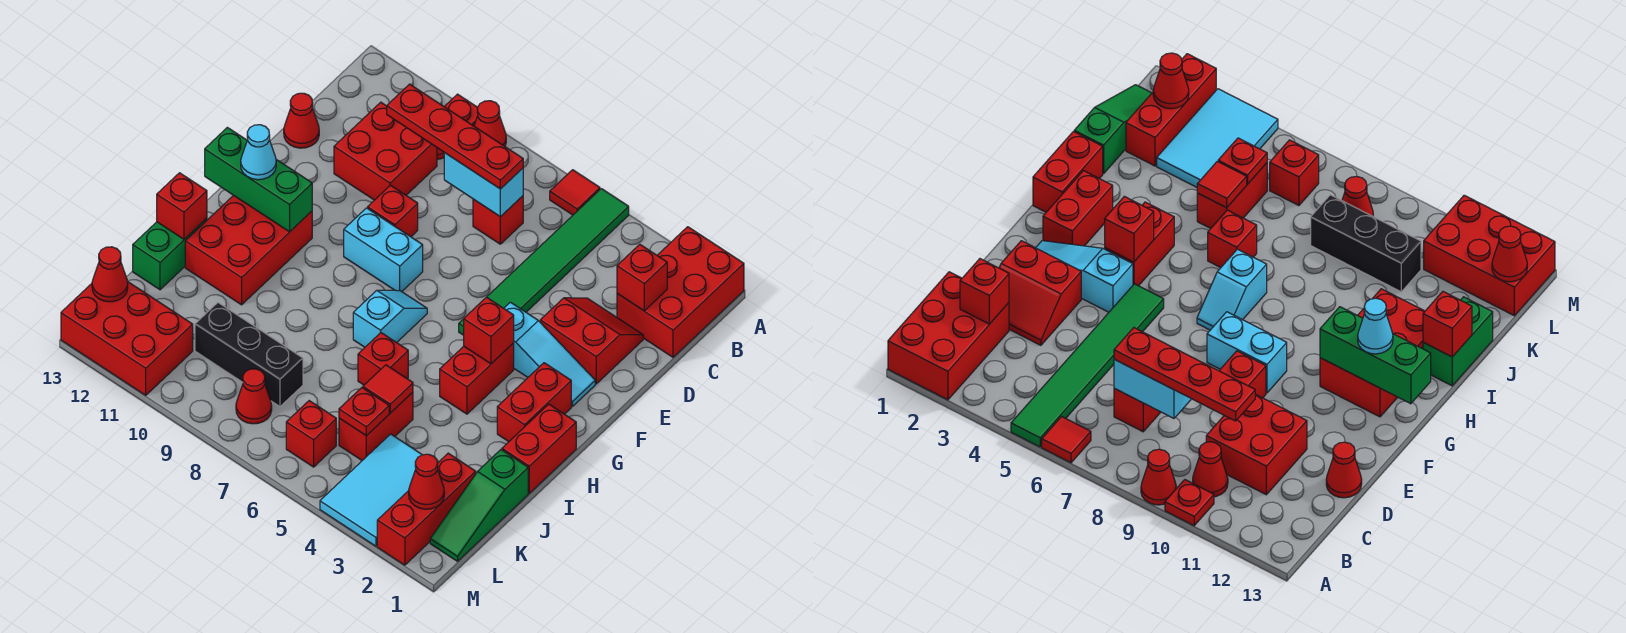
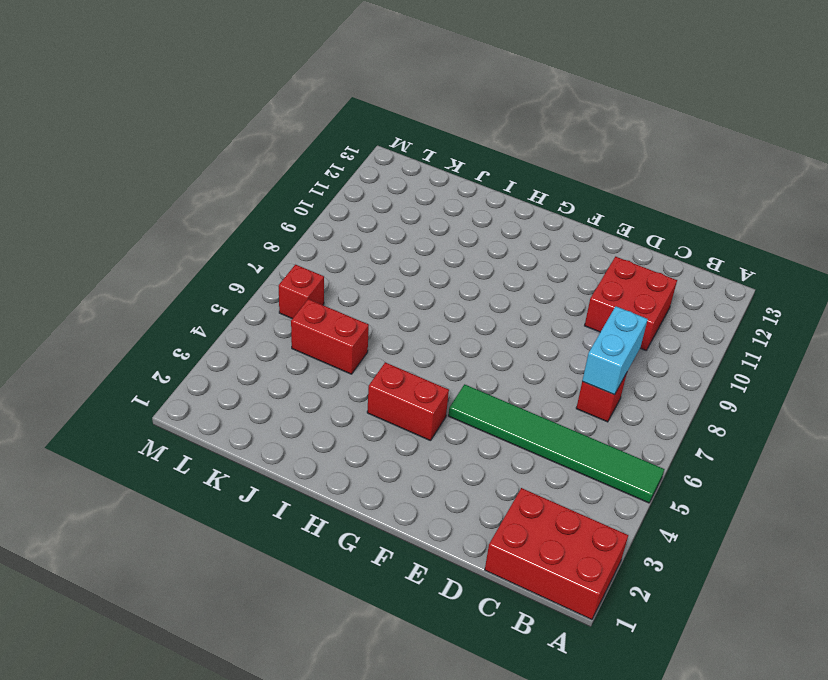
none -> red 1x1 tile [550,170,600,215]
none -> red 1x1 cone [474,101,506,146]
none -> red 1x1 plate [444,94,478,126]
none -> red 1x1 cone [1193,442,1228,497]

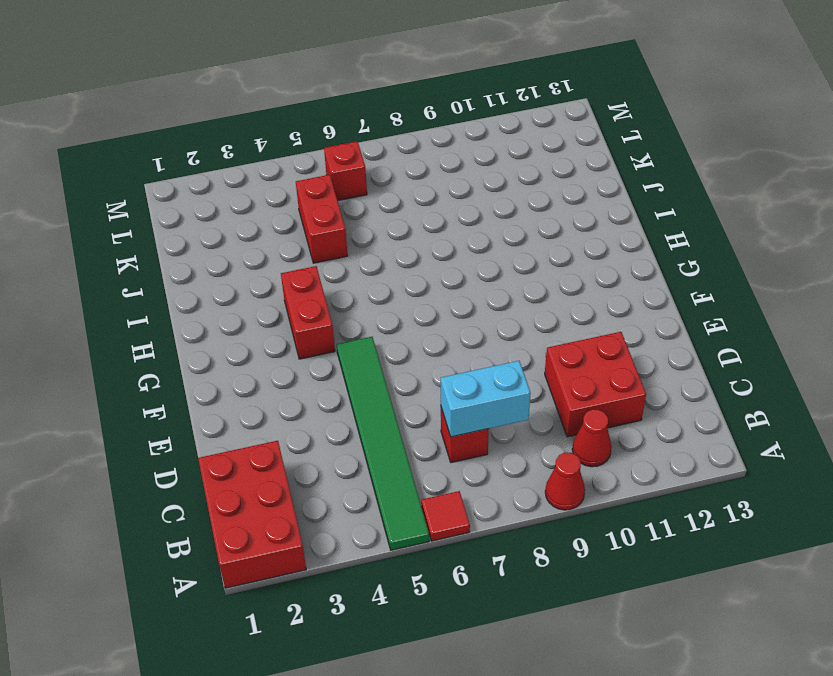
none -> red 1x1 plate [444,94,478,126]
none -> red 2x2 slope [540,298,643,384]
none -> red 1x1 cone [284,93,319,148]
none -> red 1x1 brick [368,185,418,237]

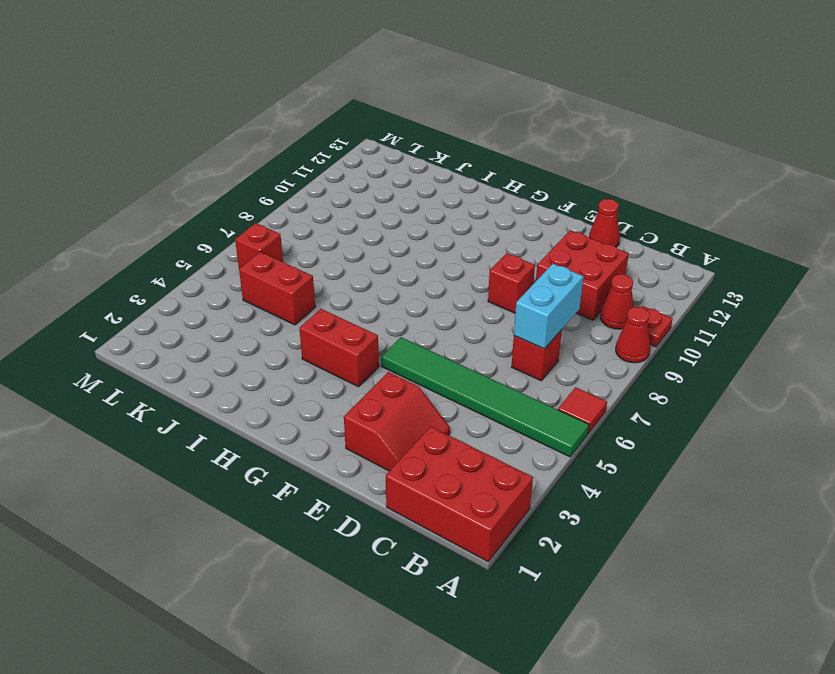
none -> cyan 1x3 slope [504,302,595,407]
none -> cyan 1x2 brick [344,208,423,291]
none -> red 1x2 brick [497,363,571,442]
none -> cyan 1x2 slope [353,290,427,347]

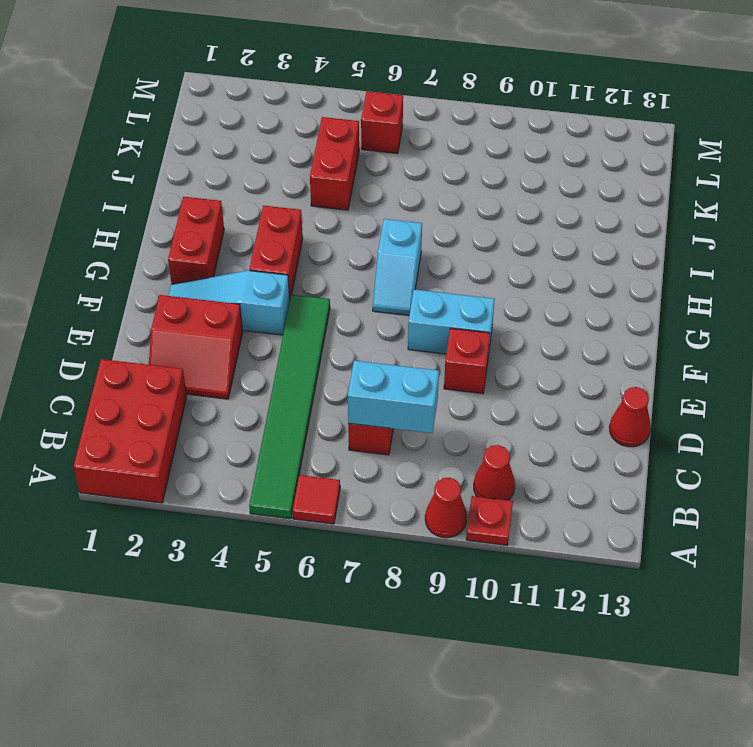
none -> red 2x2 brick [334,102,437,200]
none -> red 2x3 brick [185,195,312,305]
none -> red 1x2 brick [502,404,576,493]
none -> red 1x1 brick [358,333,408,385]

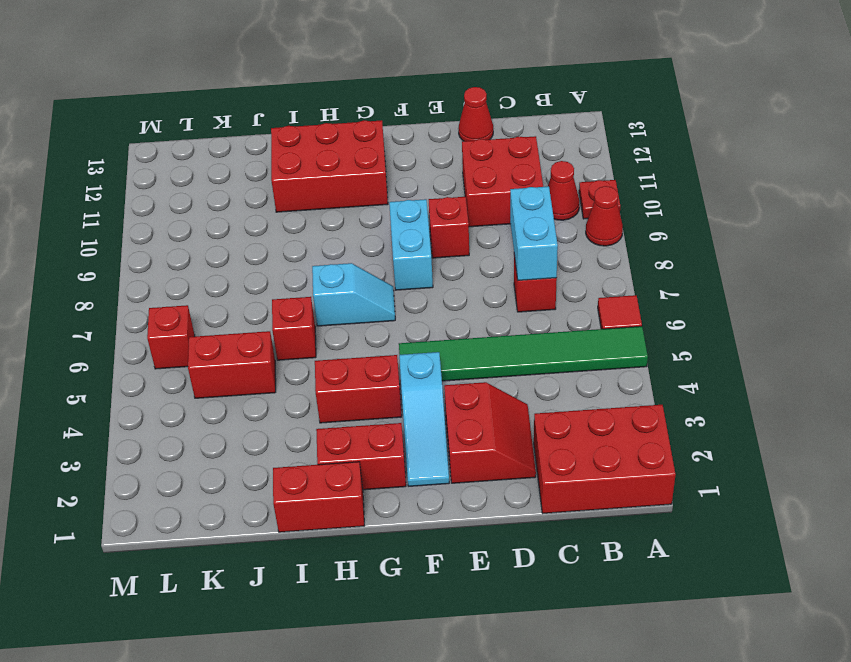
none -> green 1x2 brick [133,218,207,290]
none -> green 1x3 slope [430,450,528,561]
none -> red 1x3 brick [377,453,476,565]
none -> cyan 2x3 tile [320,434,422,546]

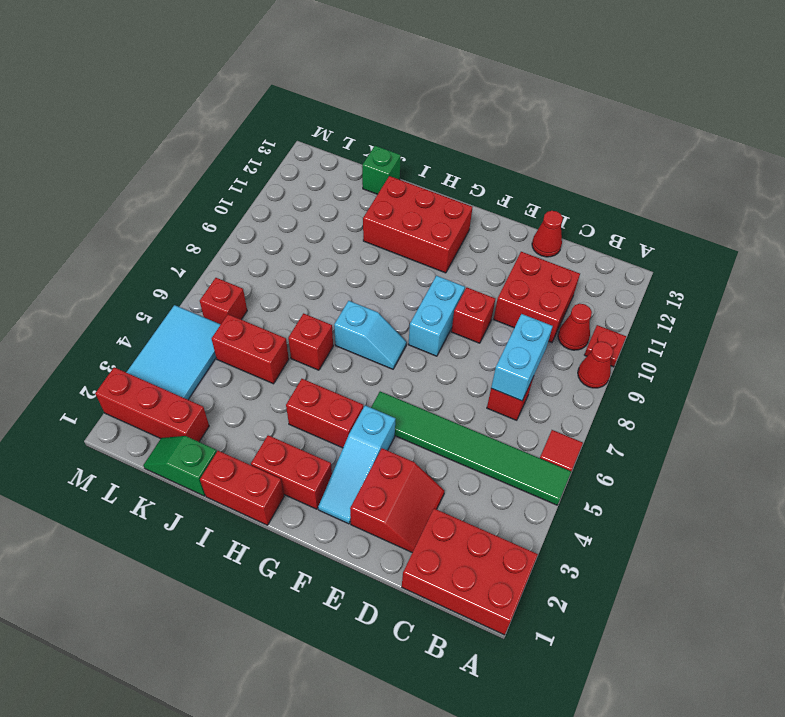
green 1x2 slope [143,436,217,496] -> green 1x3 slope [430,450,528,561]
green 1x1 brick [362,146,401,194] -> green 1x2 brick [133,218,207,290]
cyan 2x3 tile [126,305,221,400] -> cyan 2x3 tile turned to [320,434,422,546]
none -> black 1x3 brick [195,303,303,407]
none -> red 1x1 cone [236,369,272,424]
none -> red 2x3 brick [61,281,193,395]
none -> red 1x1 brick [617,244,667,311]

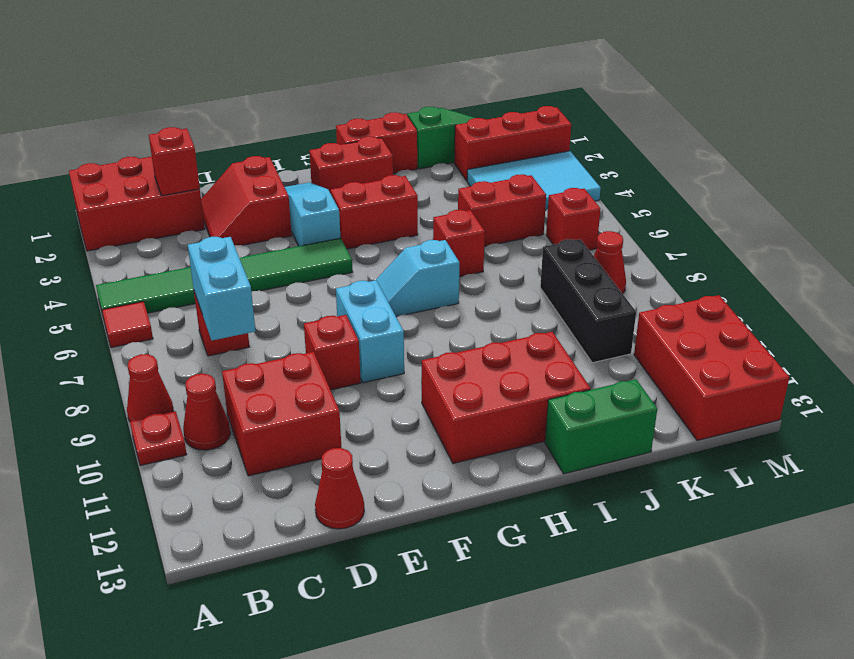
none -> red 1x1 brick [464,297,514,364]
none -> green 1x3 brick [205,128,312,232]
none -> red 1x1 brick [157,173,207,239]
none -> red 1x1 tile [363,365,413,413]

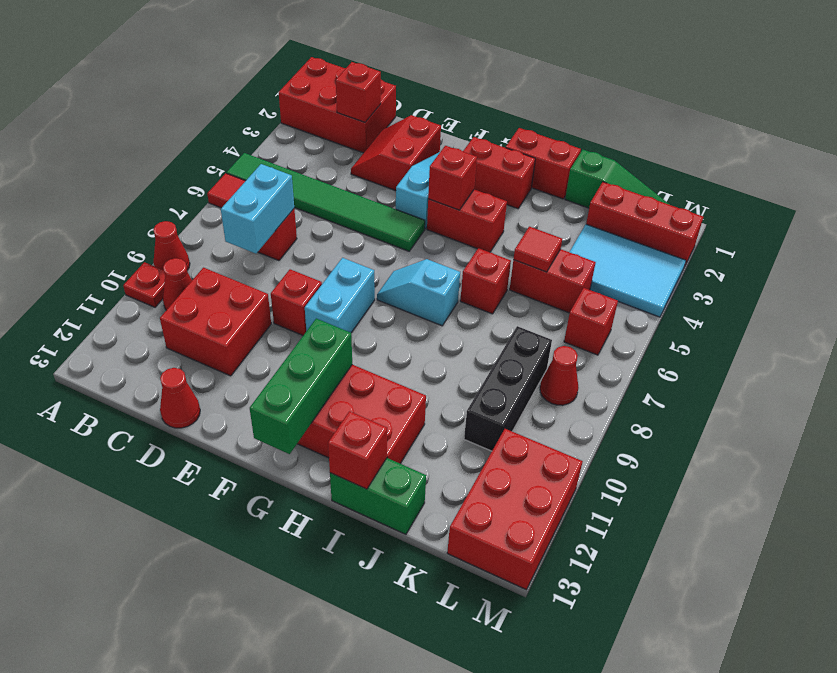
none -> red 1x1 plate [339,388,389,436]
none -> red 1x1 cone [409,454,444,509]
none -> red 1x1 cone [92,247,128,302]
none -> red 1x4 plate [387,84,523,189]

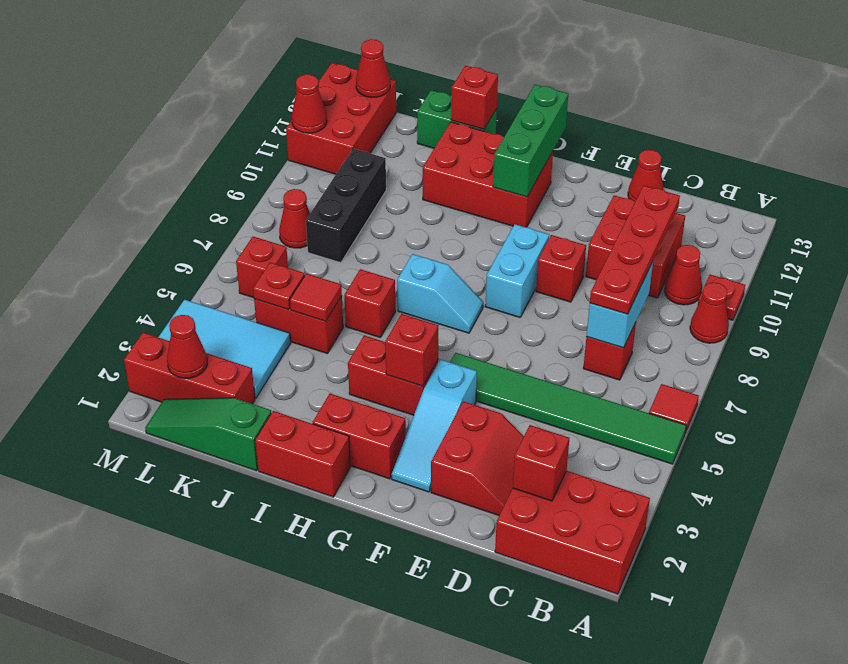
red 1x1 cone [292,74,327,133] -> none
none -> cyan 1x1 cone [241,125,276,180]

